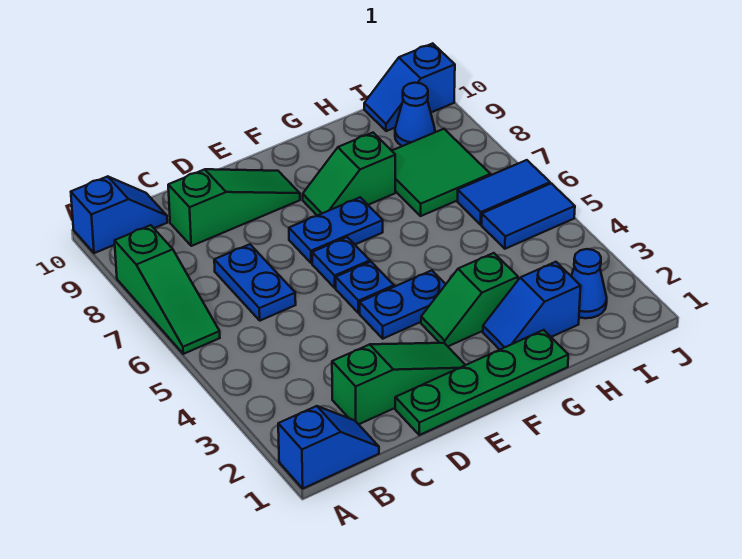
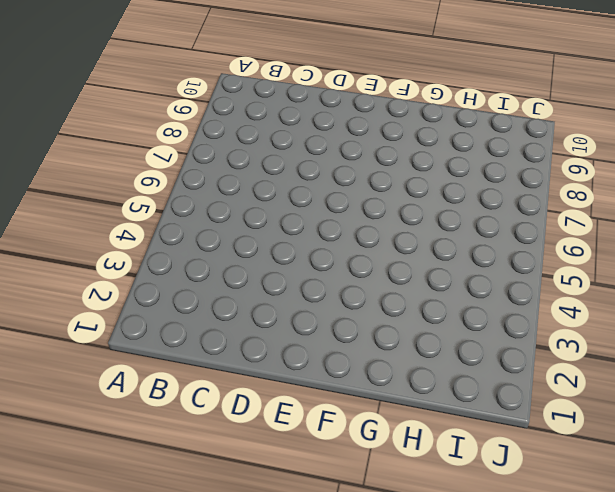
none -> blue 1x2 slope [278,406,379,488]
none -> green 1x3 slope [115,225,220,354]
none -> blue 1x2 slope [71,176,167,253]

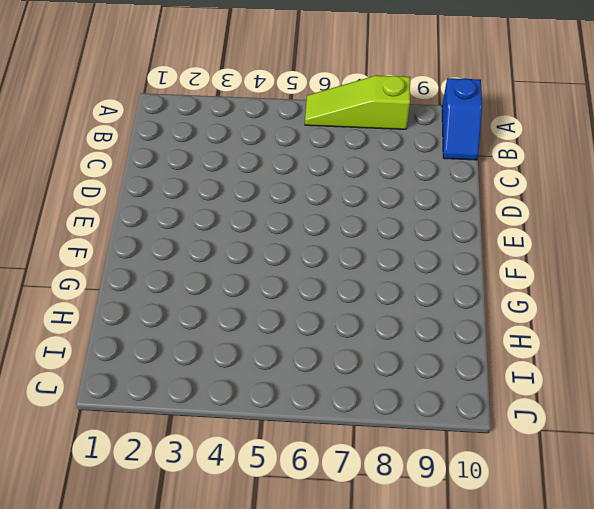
lime 1x3 slope [305,75,410,129] -> green 1x3 slope [115,225,220,354]
none -> blue 1x2 slope [278,406,379,488]
none -> green 1x3 slope [332,343,465,424]
none -> blue 1x2 plate [214,244,296,321]

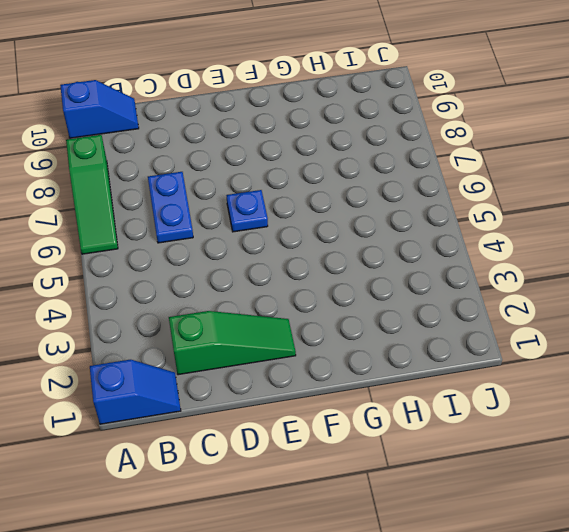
none -> green 1x3 slope [168,169,300,246]
none -> green 1x4 plate [395,330,568,435]
none -> blue 1x2 plate [360,270,446,339]

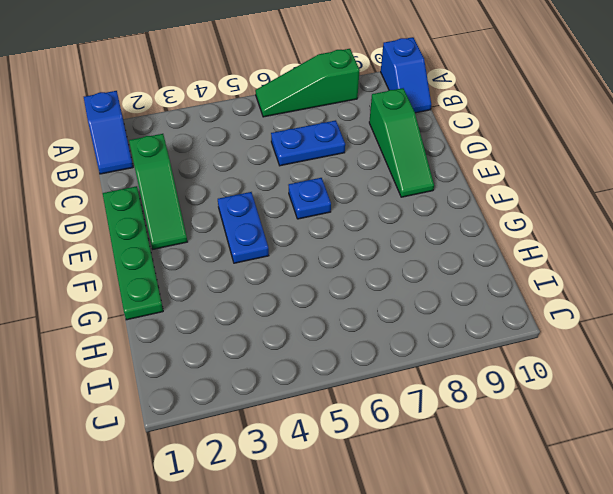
none -> blue 1x1 plate [336,262,394,313]
none -> blue 1x2 plate [289,197,383,263]
none -> green 1x2 slope [421,253,518,346]

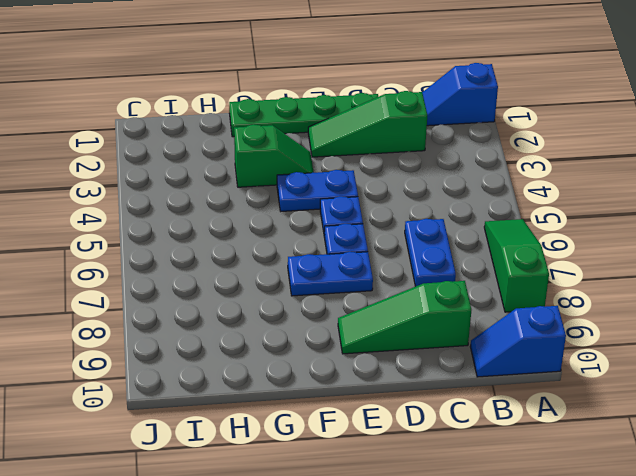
none -> green 1x2 slope [303,133,395,215]
none -> blue 1x2 slope [483,262,581,350]
none -> green 2x2 tile [392,129,490,216]

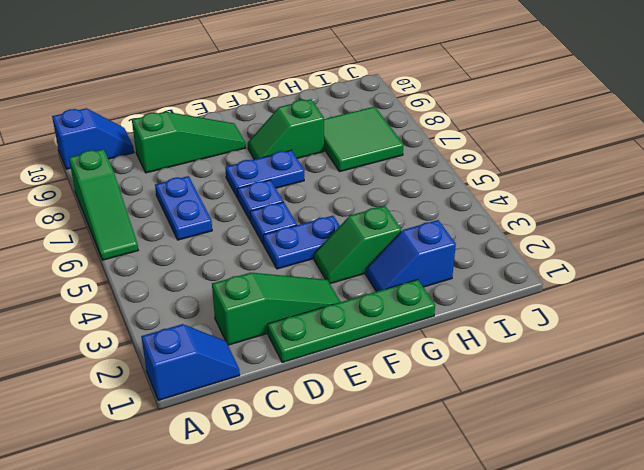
none -> blue 1x1 cone [571,249,607,318]
none -> blue 1x2 tile [482,183,575,249]
none -> blue 1x2 tile [458,160,550,225]

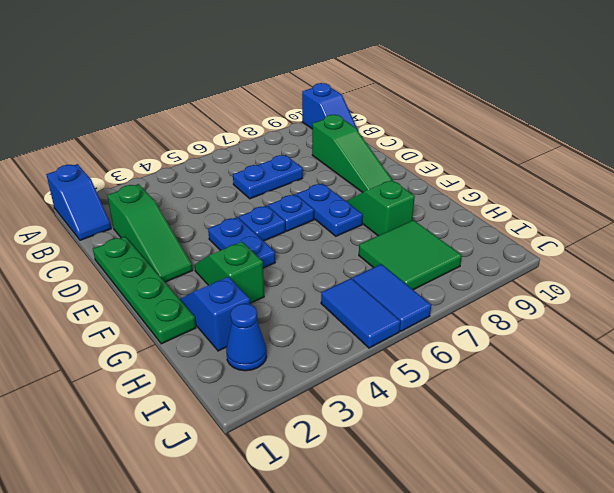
none -> green 1x3 slope [115,225,220,354]
none -> blue 1x1 cone [395,83,435,146]
none -> blue 1x2 slope [364,43,455,131]

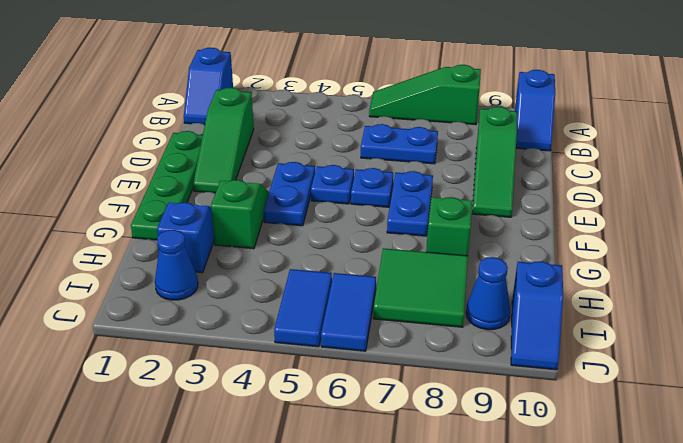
blue 1x2 slope [511,261,563,370] -> blue 1x2 slope turned to [364,43,455,131]

